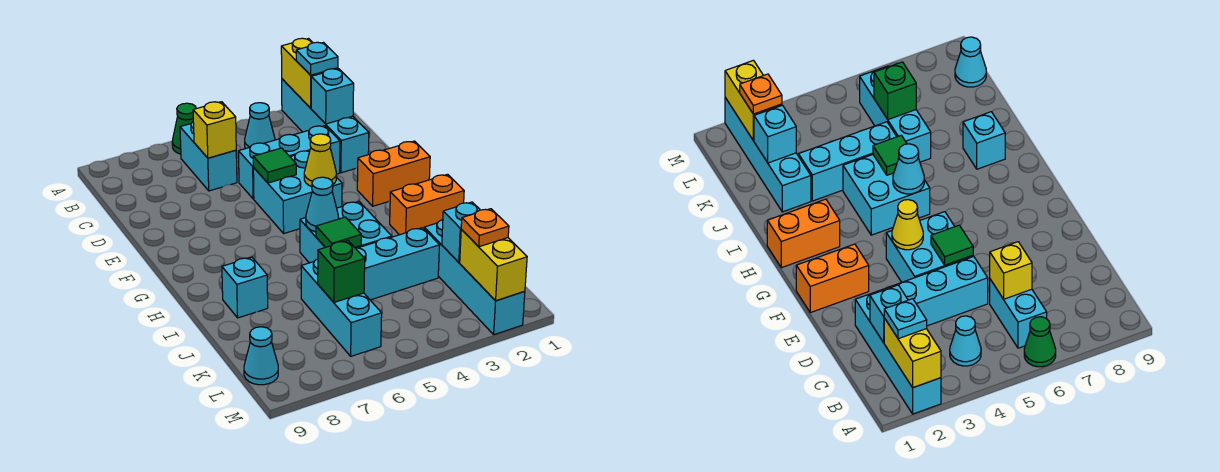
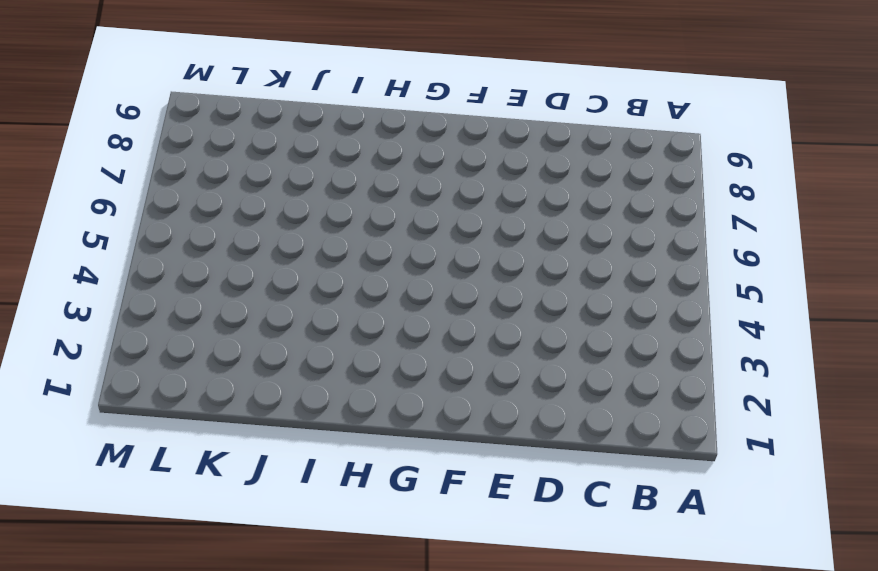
none -> cyan 1x4 brick [282,79,369,173]
none -> green 1x1 cone [172,103,196,154]
none -> cyan 1x1 cone [245,103,275,148]

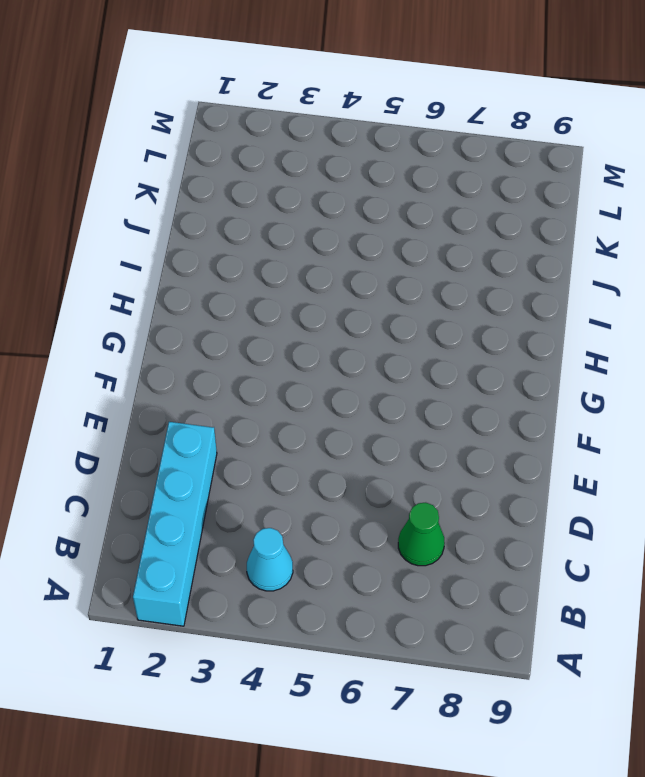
green 1x1 cone [398,503,445,566] -> green 1x1 cone moved to [172,103,196,154]
none -> cyan 1x2 brick [180,122,237,191]
none -> cyan 1x3 brick [239,126,340,199]
none -> cyan 2x2 brick [253,151,342,233]

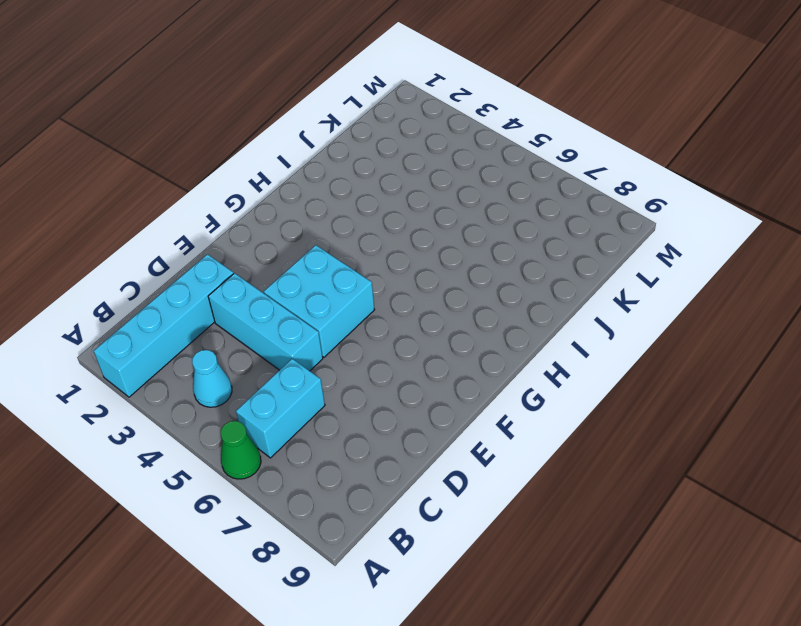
none -> orange 1x2 brick [357,141,430,206]
none -> orange 1x2 brick [390,174,464,235]
none -> cyan 2x2 brick [300,201,392,263]

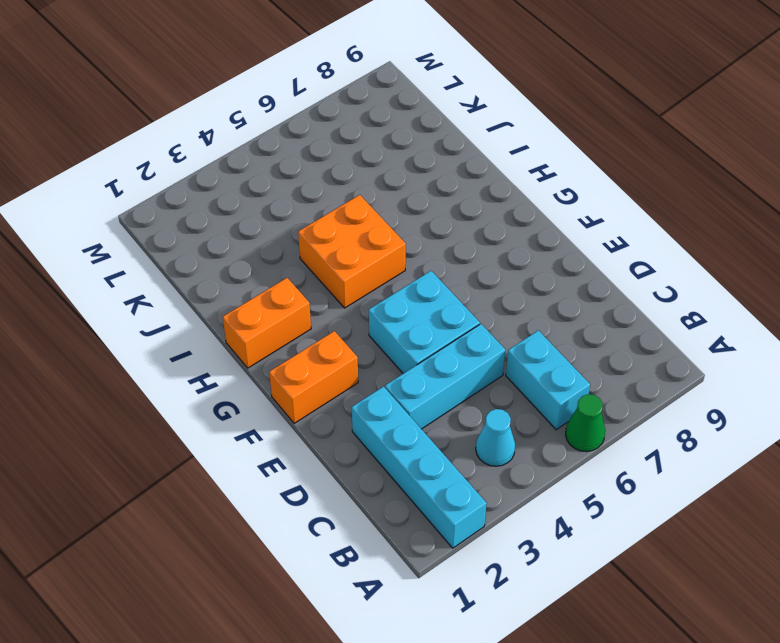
orange 2x2 brick [298,195,406,308] -> cyan 2x2 brick [300,201,392,263]
none -> cyan 1x1 brick [222,257,268,318]
none -> cyan 1x4 brick [424,220,525,335]
none -> cyan 1x3 brick [355,228,440,300]

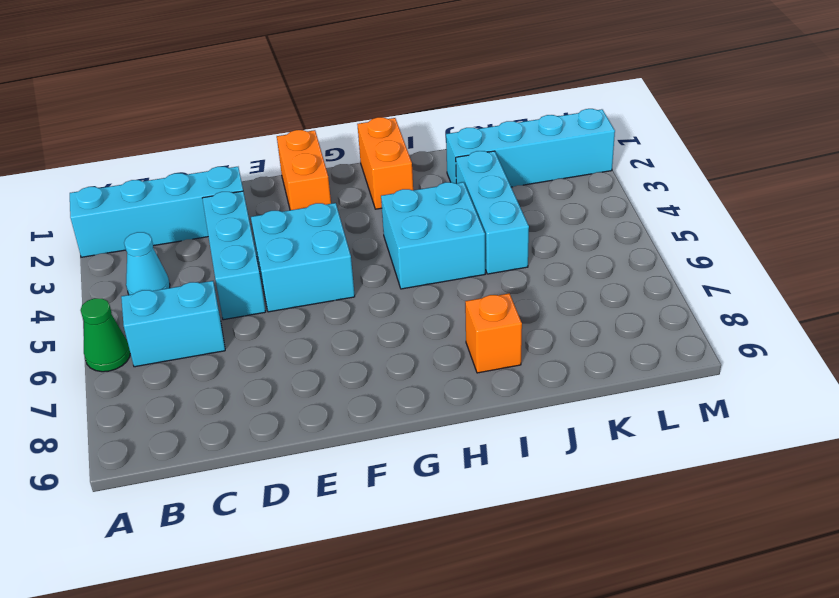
orange 1x1 brick [465,293,522,373] -> cyan 1x1 brick [222,257,268,318]
none -> cyan 1x3 brick [301,259,382,356]
none -> cyan 1x1 cone [244,327,278,385]
none -> yellow 1x2 brick [281,38,338,108]

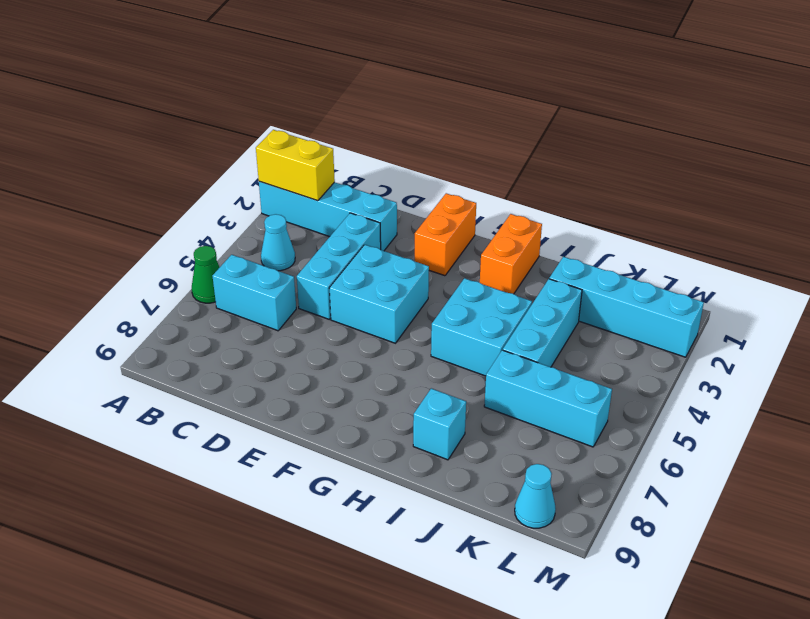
none -> cyan 1x1 brick [311,69,354,124]
none -> yellow 1x1 brick [193,102,236,158]
none -> green 1x1 tile [253,148,296,183]

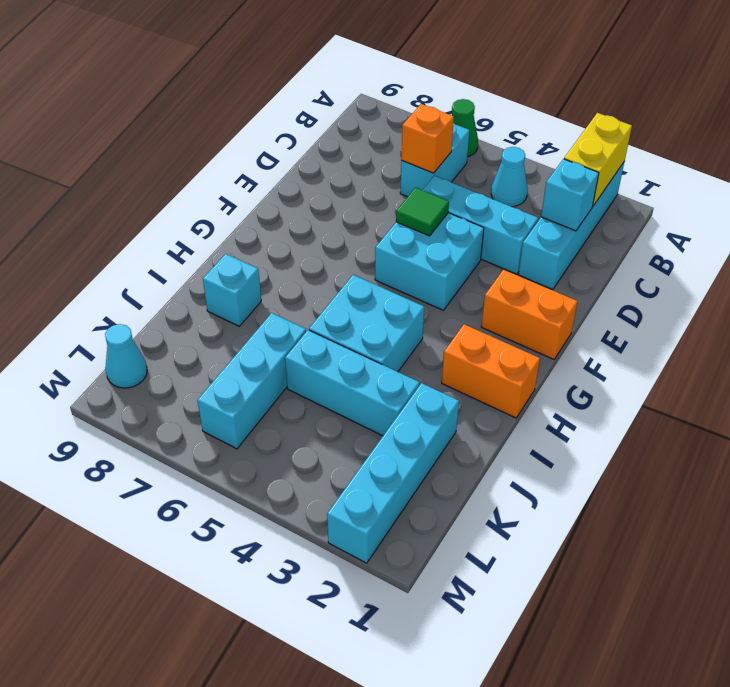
orange 1x1 brick [401,104,454,173] -> yellow 1x1 brick [193,102,236,158]
none -> yellow 1x1 cone [304,134,336,186]
none -> cyan 1x1 cone [306,177,339,232]
none -> green 1x1 tile [316,217,361,248]

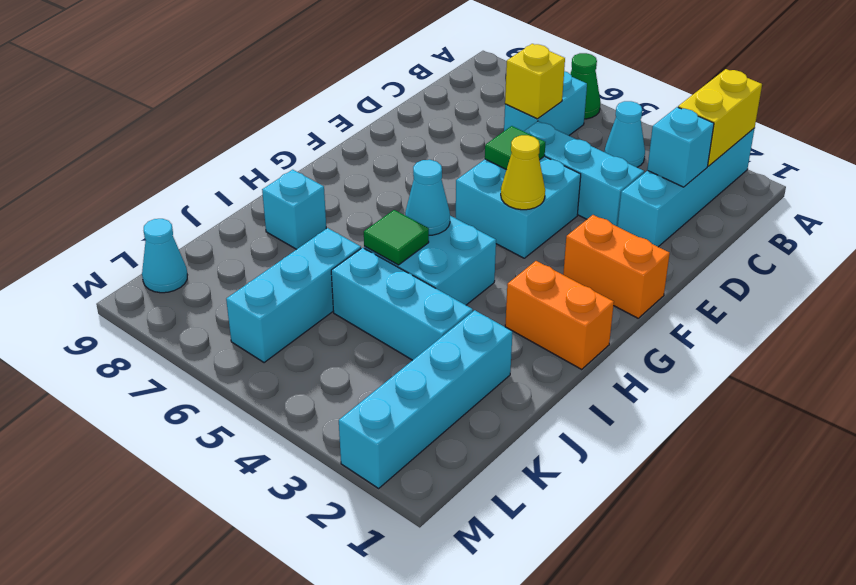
none -> cyan 1x1 brick [442,202,480,262]
none -> green 1x1 brick [318,241,365,302]
none -> yellow 1x2 brick [460,230,527,301]

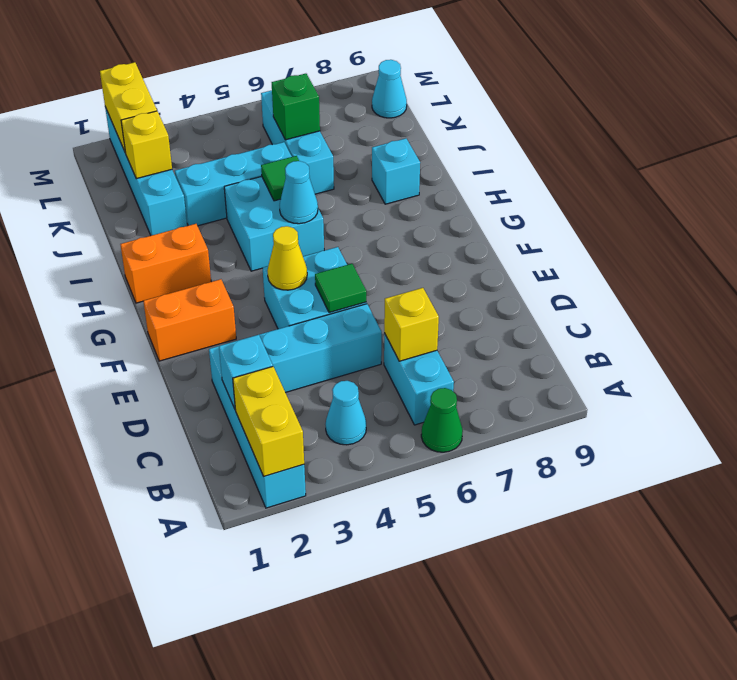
yellow 1x1 brick [121,111,172,179] -> cyan 1x1 brick [442,202,480,262]
none -> cyan 1x1 plate [296,42,338,75]
none -> orange 1x1 plate [461,209,509,247]

